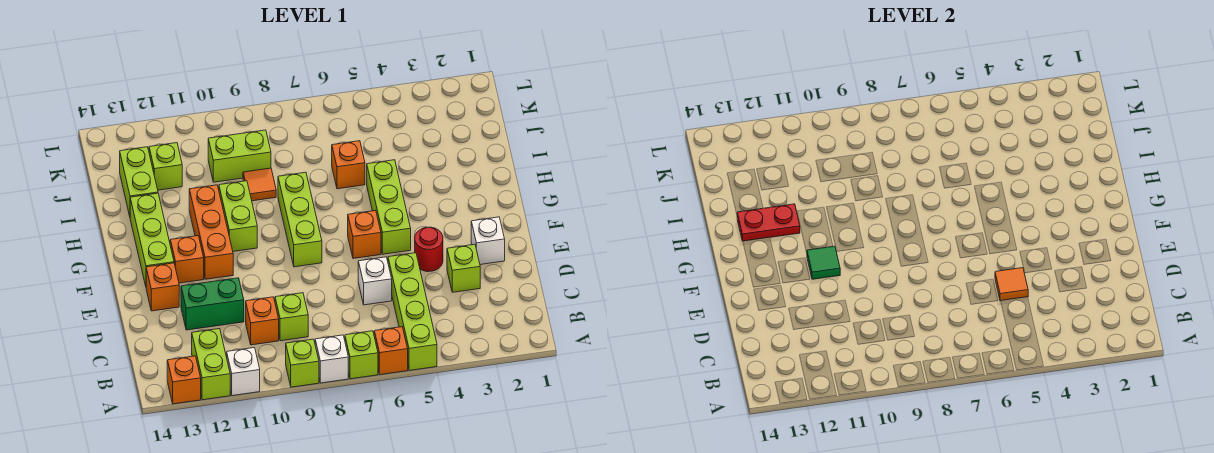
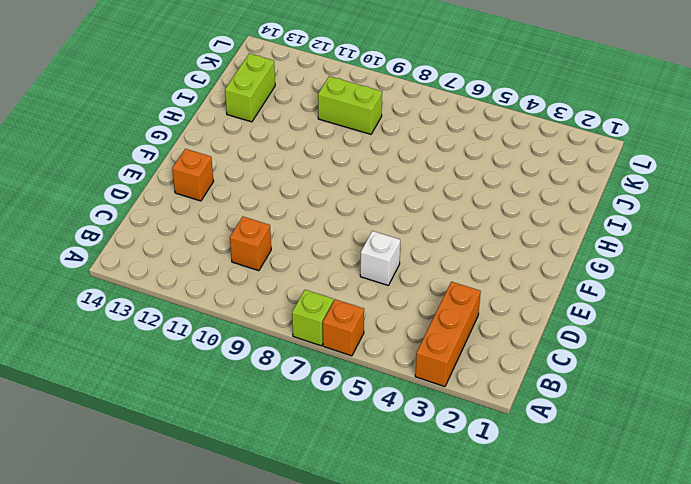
orange 1x3 brick [415,282,481,386] -> orange 1x3 brick moved to [189,185,233,279]
none -> lime 1x4 brick [388,253,437,371]
none -> white 1x1 brick [315,335,348,383]
none -> lime 1x1 brick [286,339,319,387]
none -> white 1x1 brick [227,348,260,396]

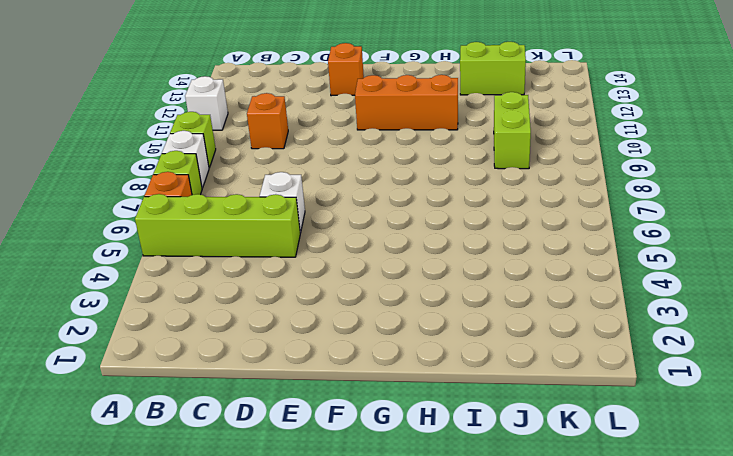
none -> lime 1x2 brick [192,329,230,400]
none -> orange 1x1 brick [167,356,201,404]
none -> lime 1x1 brick [275,293,308,341]
none -> lime 1x1 brick [447,244,480,292]

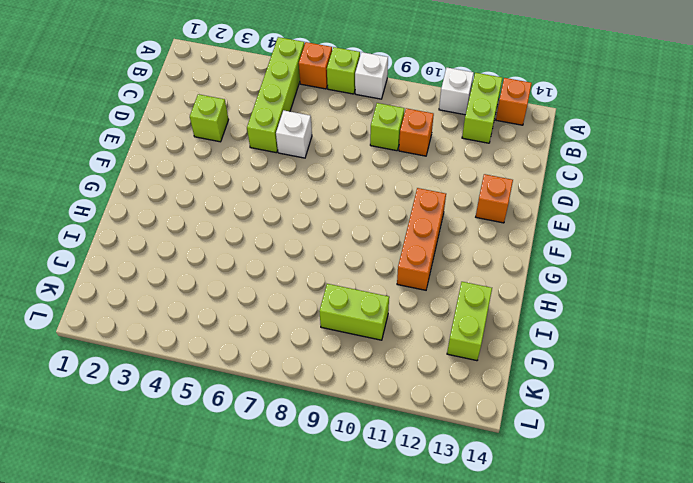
none -> lime 1x1 brick [286,339,319,387]
none -> green 1x2 brick [181,278,244,330]
none -> white 1x1 brick [471,217,505,265]
none -> red 1x1 round brick [415,227,443,272]

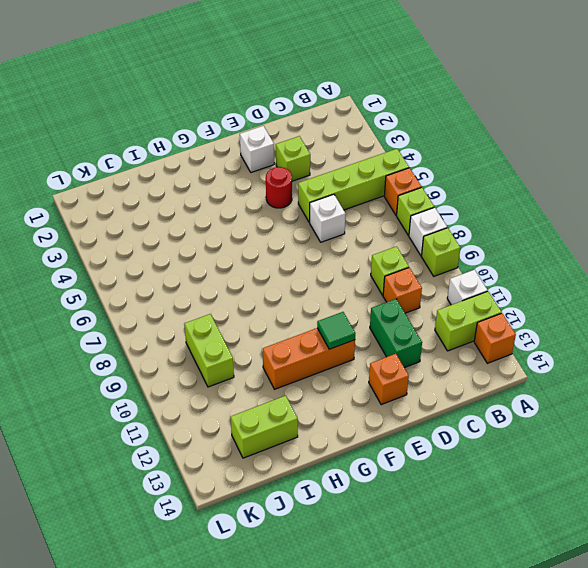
none -> lime 1x3 brick [367,160,411,254]
none -> orange 1x1 brick [348,210,381,258]
none -> lime 1x3 brick [278,172,322,267]
none -> orange 1x1 brick [170,236,204,283]

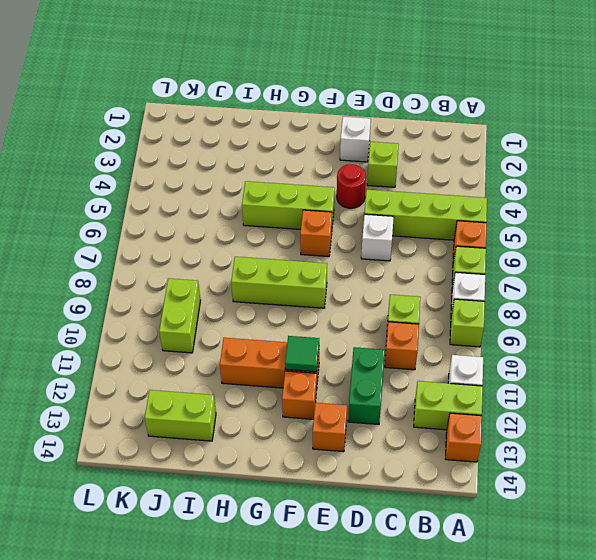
none -> lime 1x3 brick [130,193,174,286]
none -> lime 1x2 brick [219,181,257,251]
none -> orange 1x1 brick [332,141,365,189]
none -> orange 1x1 tile [243,168,276,201]

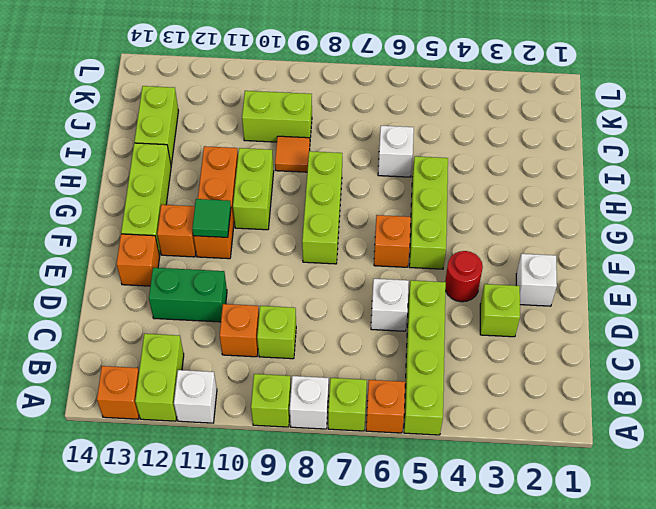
white 1x1 brick [378,126,414,177] -> orange 1x1 brick [332,141,365,189]
none -> lime 1x1 brick [149,143,182,190]
none -> orange 1x1 tile [995,268,1028,301]
none -> red 1x2 plate [737,204,800,241]

